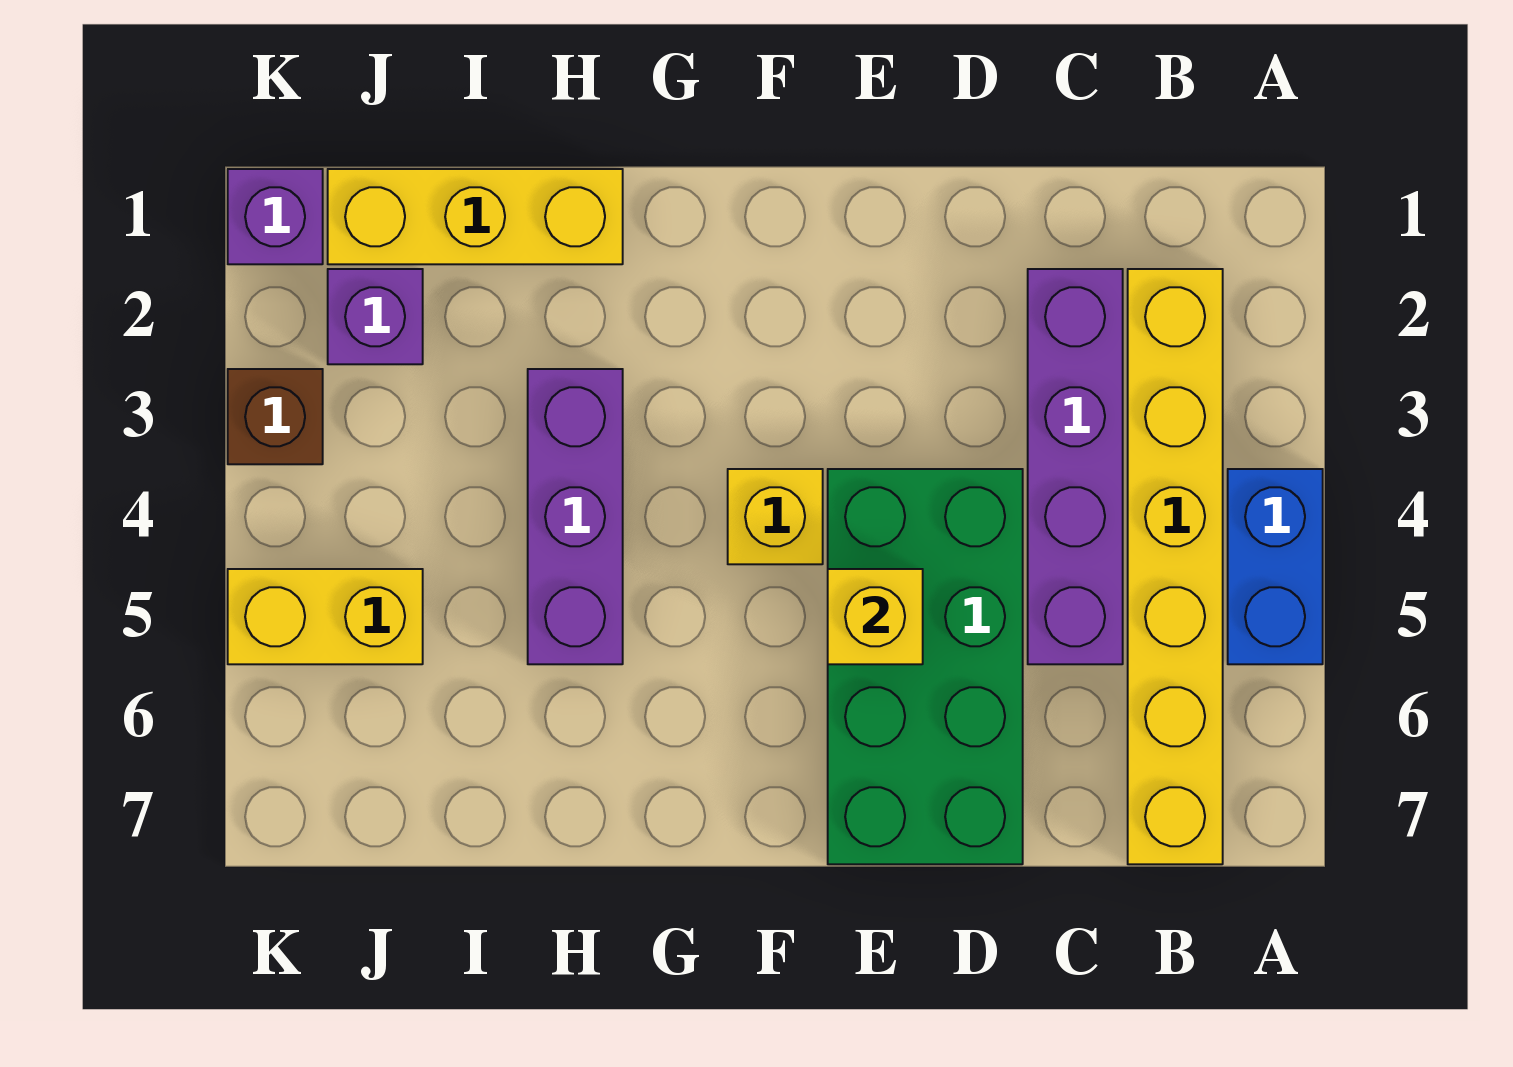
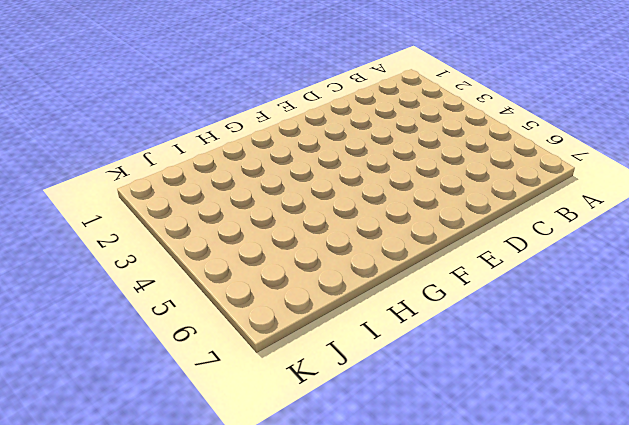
none -> blue 1x2 brick [1228,469,1323,664]
none -> yellow 1x6 brick [1128,269,1223,864]
none -> purple 1x4 brick [1028,269,1123,664]

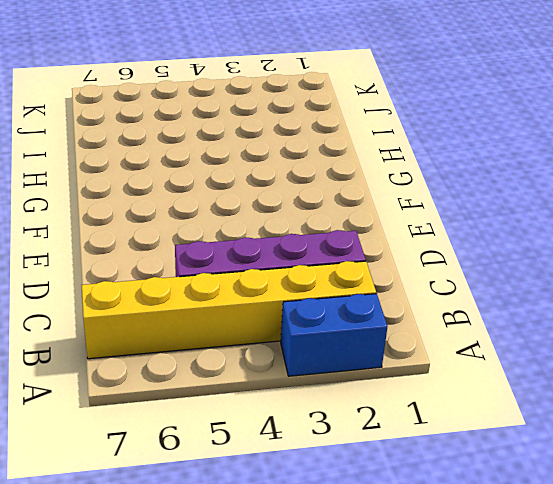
blue 1x2 brick [281,294,387,376] -> blue 1x2 brick moved to [1228,469,1323,664]
none -> green 2x4 brick [828,469,1023,864]
none -> yellow 1x1 brick [728,469,823,564]
none -> yellow 1x3 brick [328,169,623,264]

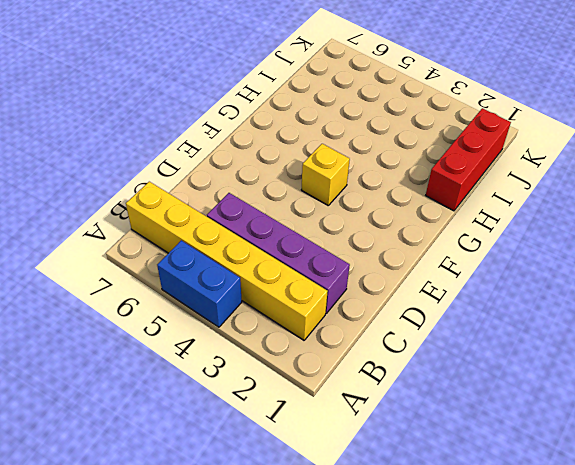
red 1x3 brick [426,108,511,211] -> yellow 1x3 brick [328,169,623,264]
none -> green 2x4 brick [828,469,1023,864]
none -> purple 1x3 brick [528,369,623,664]
none -> purple 1x1 brick [328,269,423,364]

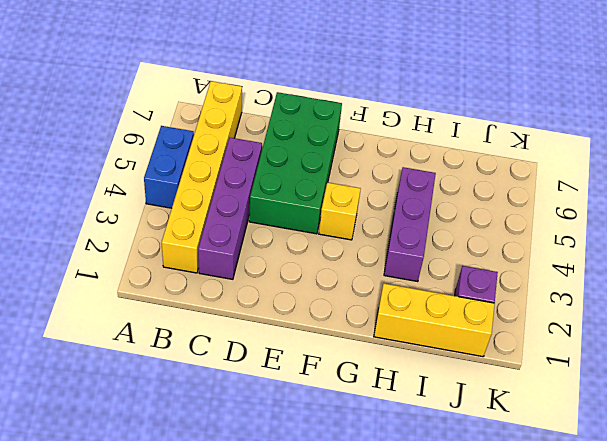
none -> yellow 1x2 brick [228,569,423,664]
none -> purple 1x1 brick [228,169,323,264]
none -> brown 1x1 brick [228,369,323,464]

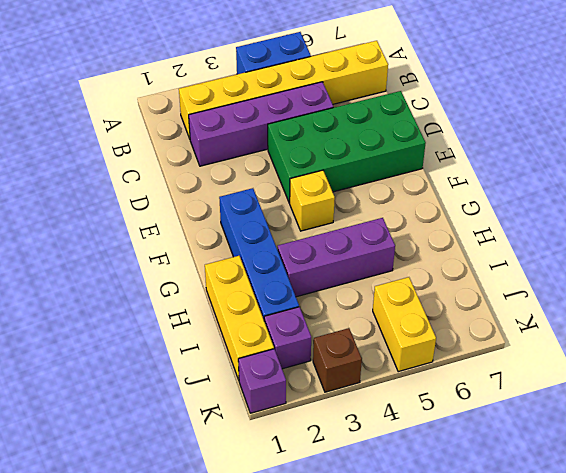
blue 1x4 brick [219,188,299,319] -> none
none -> yellow 1x1 brick [828,569,923,664]

